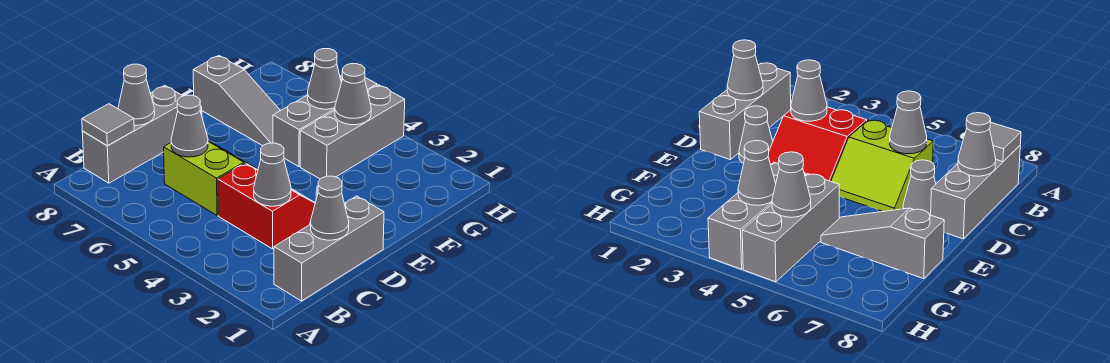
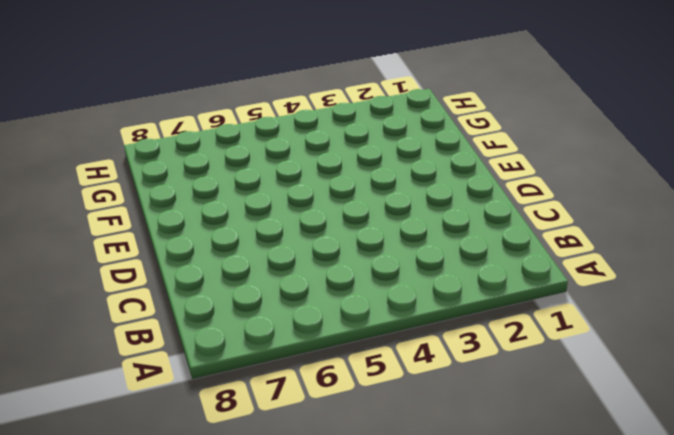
none -> grey 1x3 brick [274,196,384,301]
none -> grey 1x3 brick [82,86,182,183]
none -> red 2x2 slope [218,163,315,249]

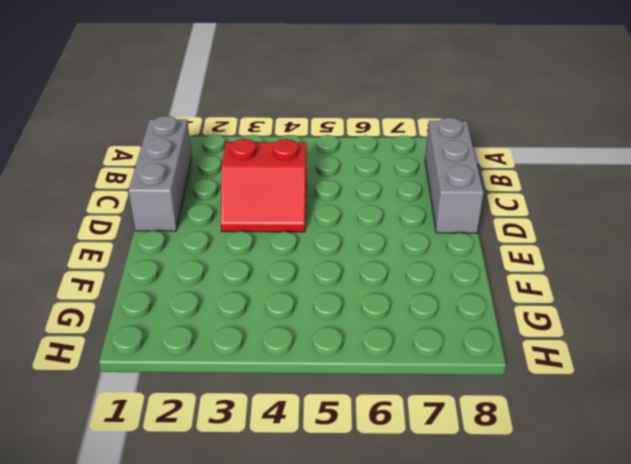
none -> lime 2x2 slope [164,141,258,215]
none -> grey 1x1 cone [739,106,773,164]
none -> grey 1x1 cone [903,160,936,215]

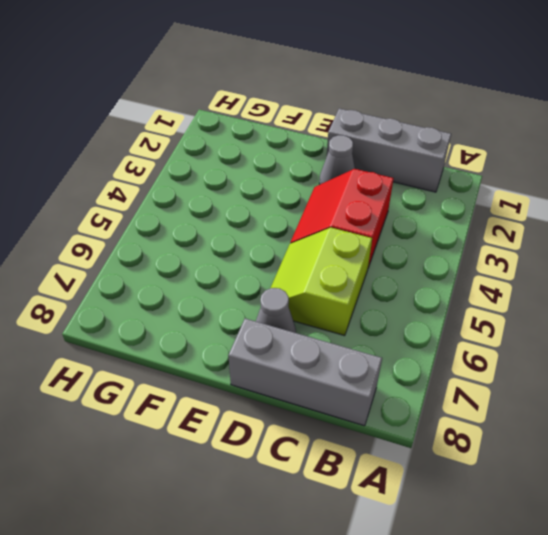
none -> grey 1x3 brick [300,85,405,179]
none -> grey 1x3 brick [273,75,377,166]
none -> grey 1x3 slope [193,55,280,146]

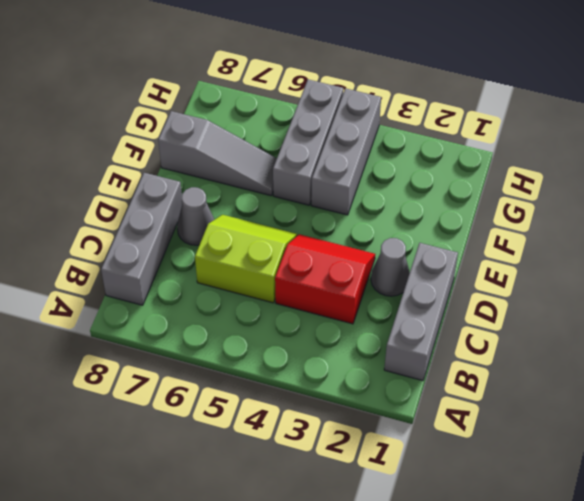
none -> grey 1x1 tile [82,104,134,146]
none -> grey 1x1 cone [311,176,349,240]
none -> grey 1x1 cone [254,143,291,206]

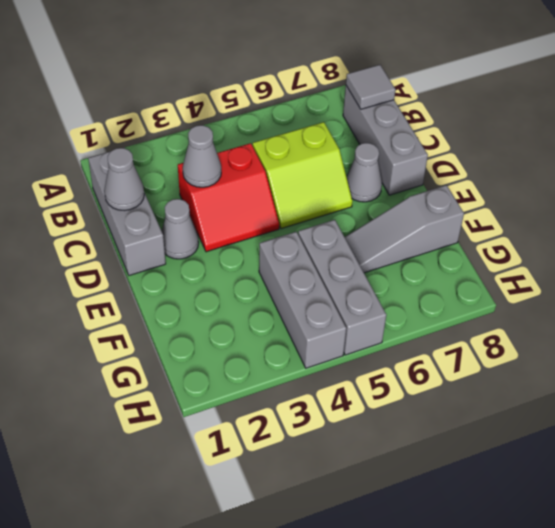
none -> grey 1x1 cone [171,95,208,157]
none -> grey 1x1 cone [118,64,155,125]
none -> grey 1x1 cone [335,64,371,125]

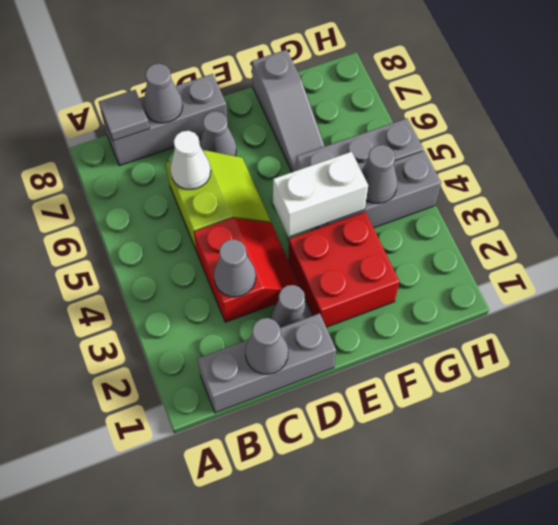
white 1x1 cone [170,131,211,189] -> grey 1x1 cone [171,95,208,157]
red 2x2 brick [288,212,399,327] -> none
white 1x2 brick [273,152,368,237] -> none
none -> grey 1x1 cone [308,49,341,109]

